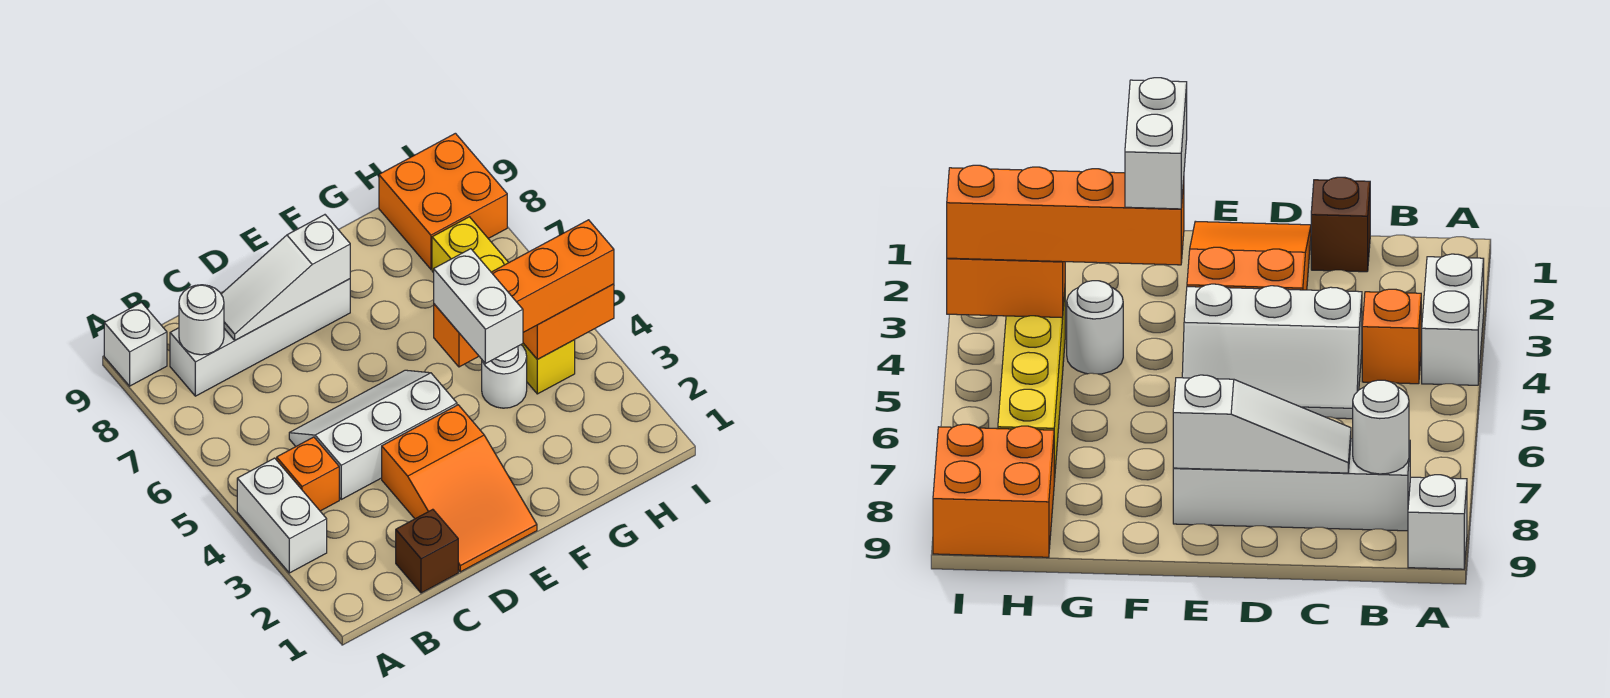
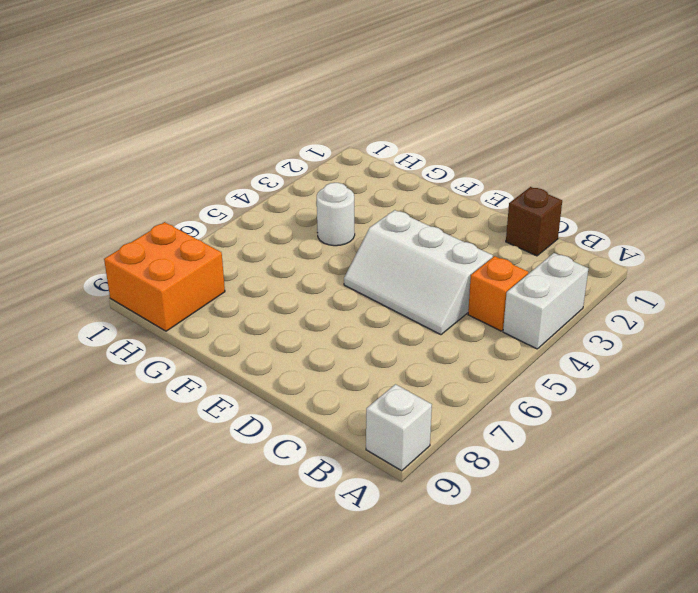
none -> white 1x4 brick [170,279,350,396]
none -> orange 2x3 slope [382,405,537,572]
none -> yellow 1x4 brick [432,217,575,394]

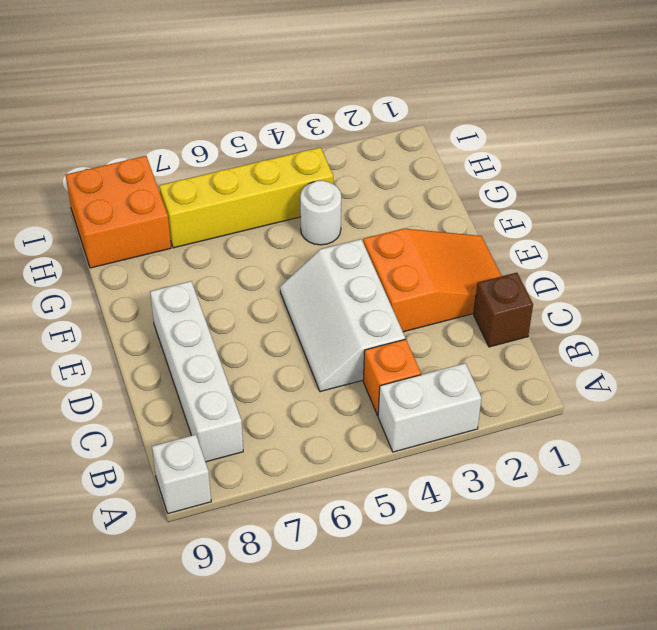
none -> white 1x1 round brick [179,285,224,355]
none -> white 1x3 slope [221,215,350,340]
none -> orange 1x2 brick [523,284,614,359]

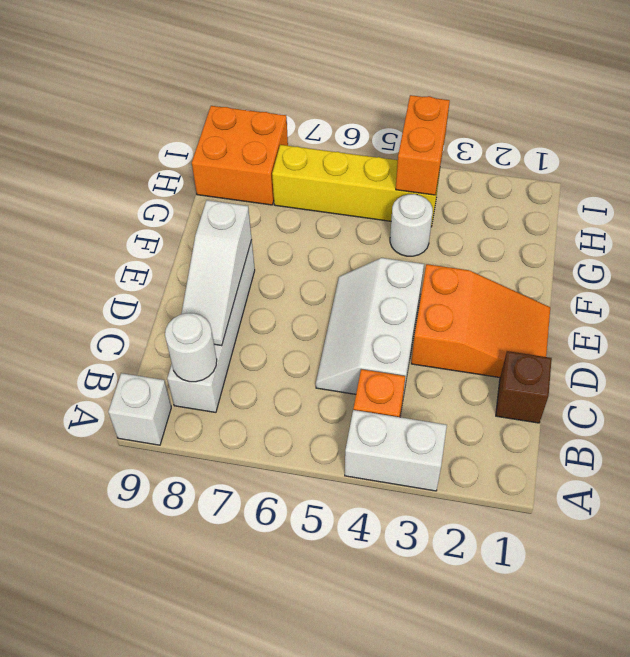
none -> orange 1x4 brick [434,220,614,367]
none -> white 1x2 brick [434,249,523,364]

